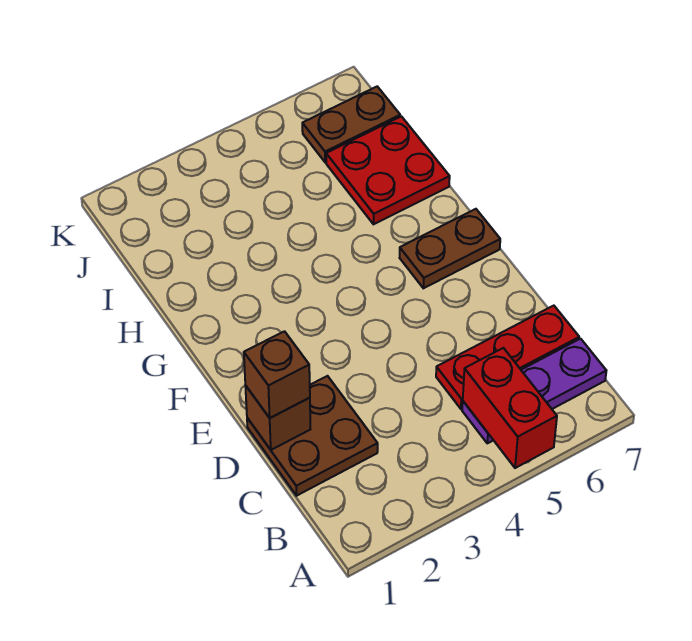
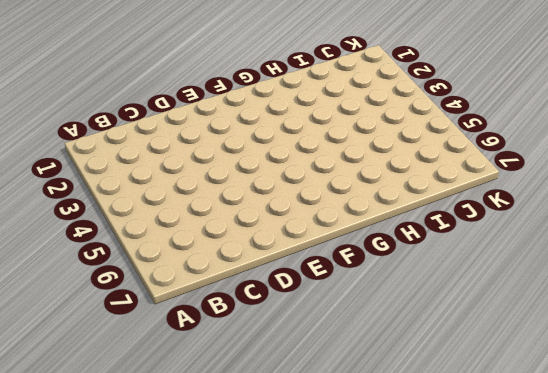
none -> purple 1x3 plate [462,339,606,443]
none -> brown 2x2 plate [247,376,378,496]

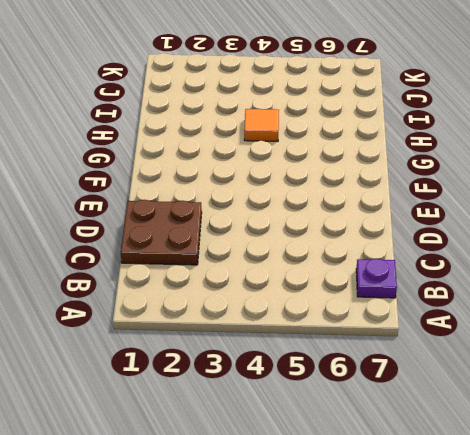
purple 1x1 plate [356,259,397,298] -> purple 1x3 plate [462,339,606,443]
orange 1x1 tile [244,109,279,141] -> none
none -> red 1x3 plate [436,306,579,409]
none -> brown 1x2 plate [400,209,500,288]

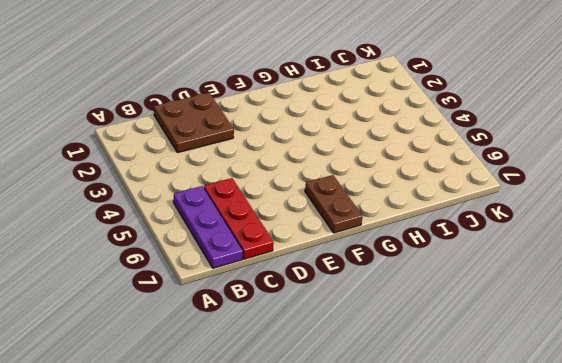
none -> red 2x2 plate [326,116,450,224]
none -> brown 1x2 plate [302,87,400,162]

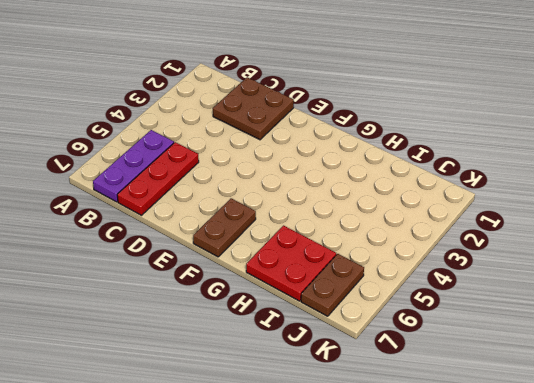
none -> red 1x2 brick [463,348,557,468]
none -> brown 1x1 brick [245,385,310,450]

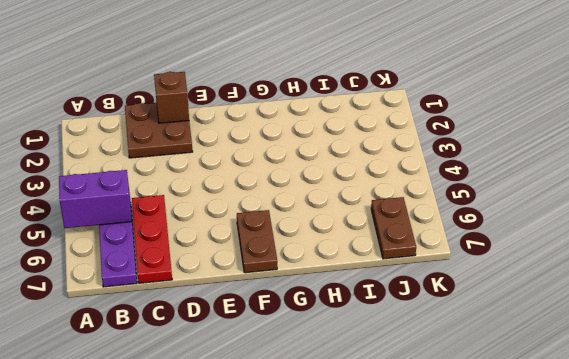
purple 1x2 brick [59,170,132,228] -> red 1x2 brick [463,348,557,468]
none -> red 2x2 plate [326,116,450,224]
none -> brown 1x1 brick [244,331,310,418]

